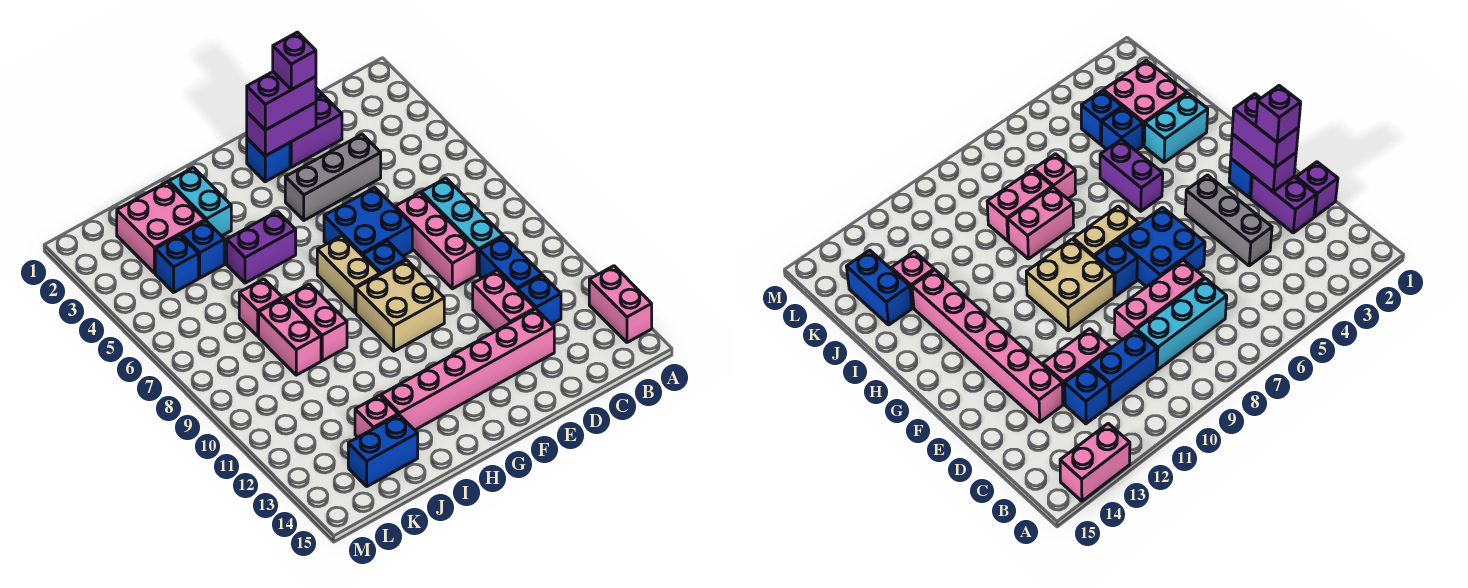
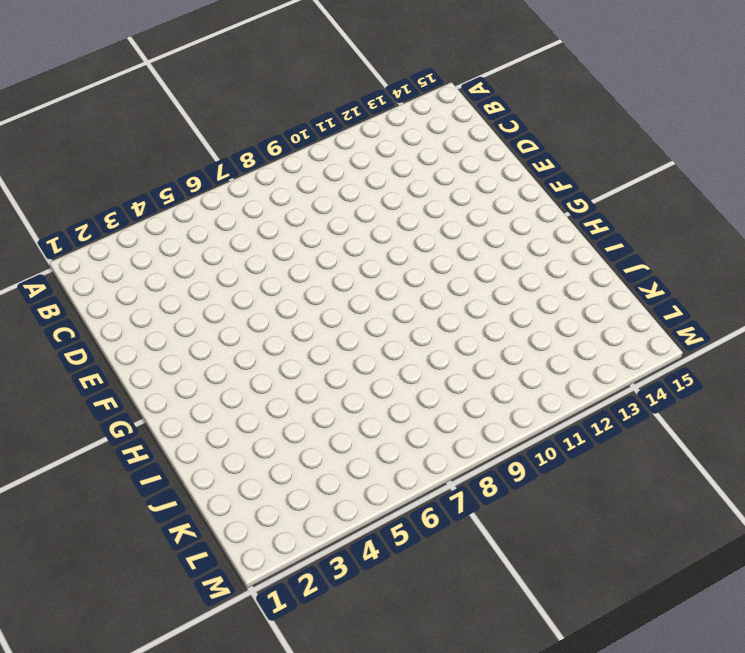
none -> pink 1x2 brick [589,266,652,342]
none -> cyan 1x3 brick [421,178,503,274]
none -> blue 1x2 brick [479,236,542,290]

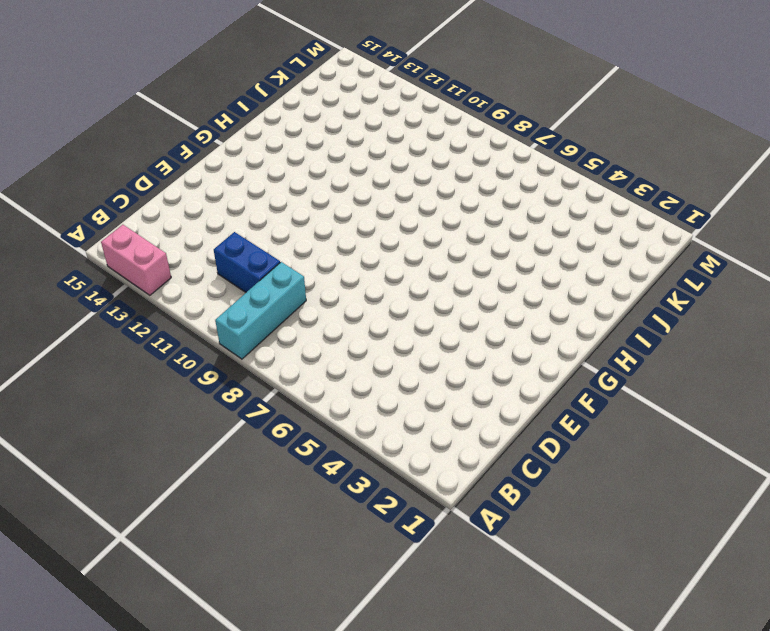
cyan 1x3 brick [215,262,306,359] -> cyan 1x3 brick turned to [421,178,503,274]
none -> blue 1x1 brick [518,275,561,324]
none -> purple 1x1 brick [1296,162,1338,217]
none -> purple 1x2 brick [290,96,342,167]

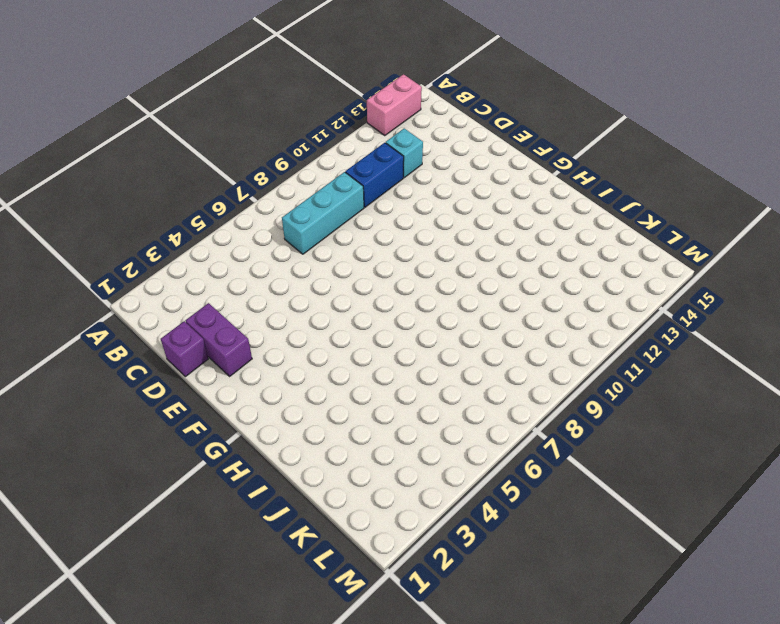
cyan 1x1 brick [386,128,423,178] -> blue 1x1 brick [518,275,561,324]
none -> grey 1x3 brick [285,134,381,220]
none -> pink 1x3 brick [395,193,477,289]
none -> pink 1x2 brick [473,270,535,331]

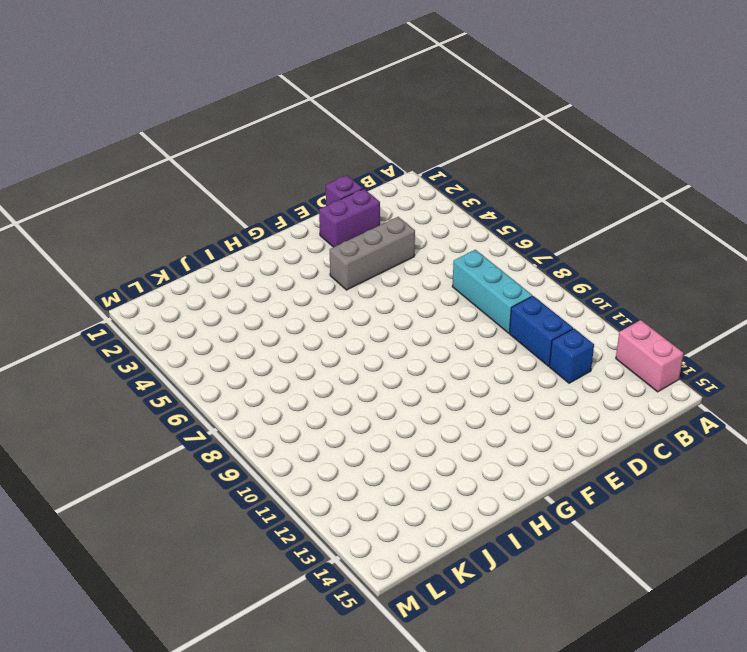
none -> pink 1x3 brick [395,193,477,289]
none -> pink 1x2 brick [473,270,535,331]
none -> pink 1x6 brick [381,309,554,430]

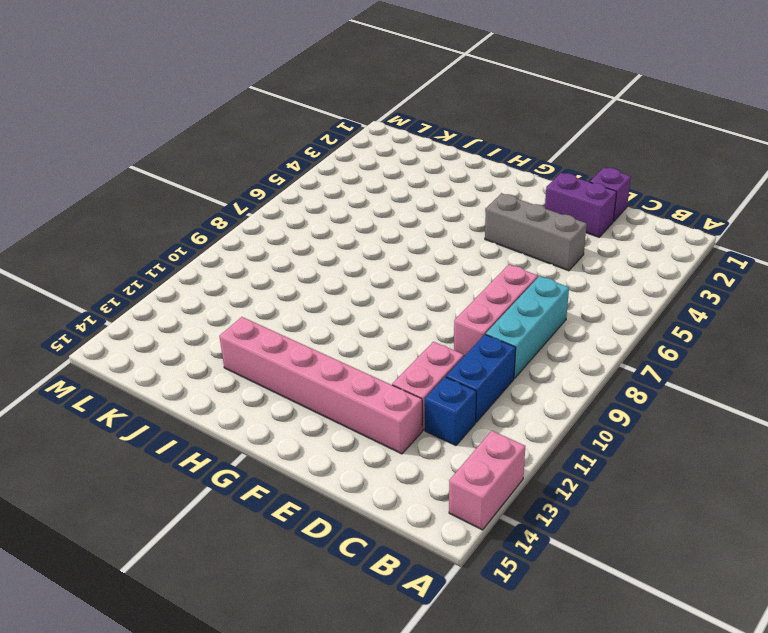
none -> blue 2x2 brick [324,188,412,256]
none -> blue 1x1 brick [247,138,290,182]
none -> blue 1x1 brick [363,241,406,274]

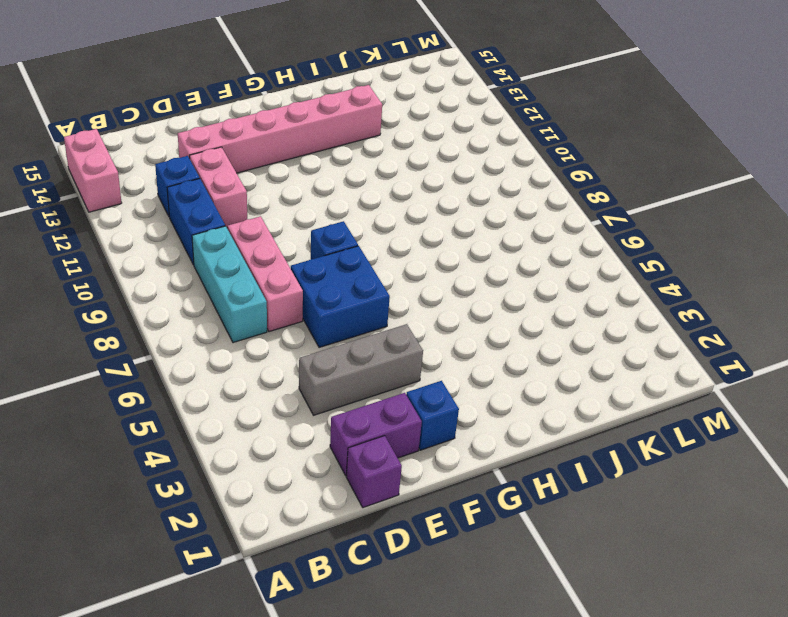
none -> tan 2x2 brick [356,260,444,351]
none -> tan 1x2 brick [317,236,380,312]
none -> purple 1x2 brick [227,211,296,283]

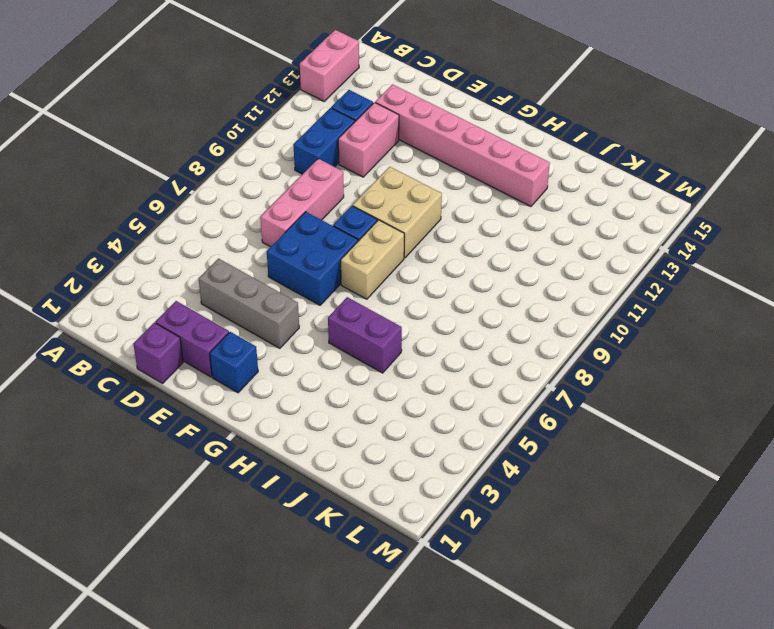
none -> cyan 1x3 brick [421,178,503,274]
none -> cyan 1x2 brick [169,168,231,236]
none -> pink 1x2 brick [285,284,347,361]

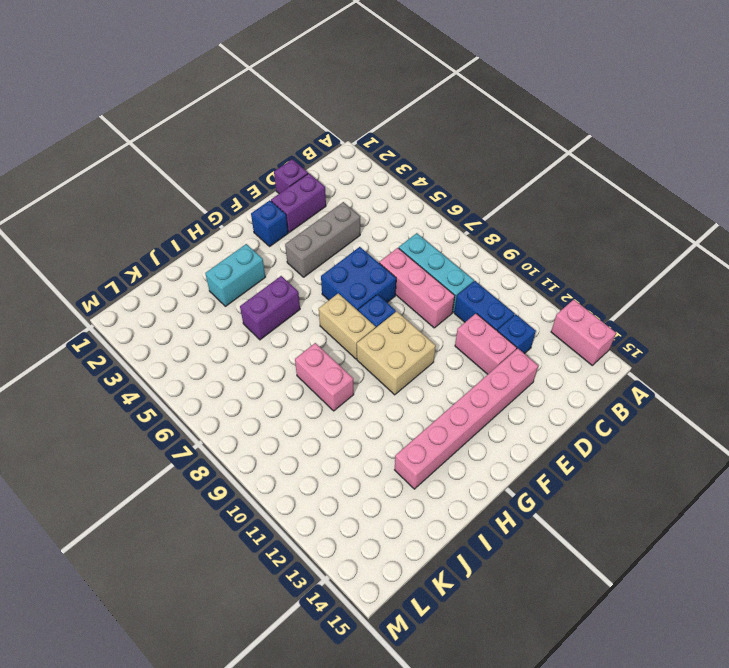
cyan 1x2 brick [205,244,265,306] -> cyan 1x2 brick turned to [169,168,231,236]
none -> pink 2x2 brick [117,182,205,273]
none -> blue 1x1 brick [181,221,224,278]
none -> pink 1x1 brick [239,279,282,336]

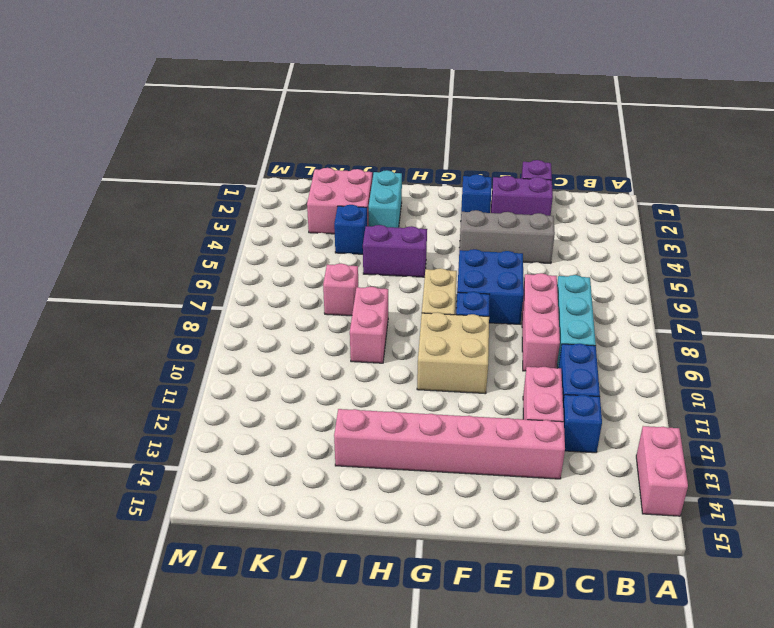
none -> pink 1x2 brick [259,298,321,375]
none -> pink 1x1 brick [355,395,398,437]
none -> blue 1x2 brick [348,415,418,486]

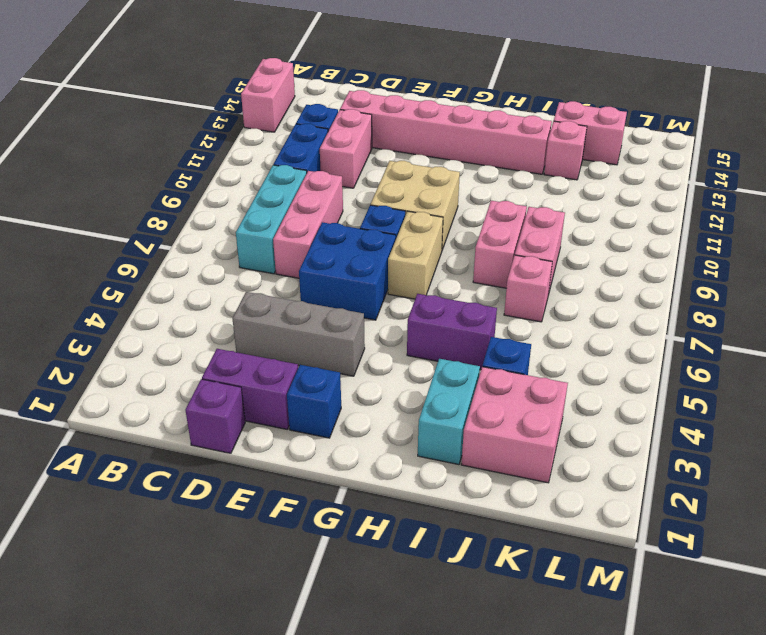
pink 1x2 brick [554,101,627,165] -> blue 1x2 brick [348,415,418,486]
none -> blue 1x1 brick [155,235,198,292]
none -> purple 1x2 brick [247,102,316,156]
none -> purple 1x2 brick [247,72,316,130]

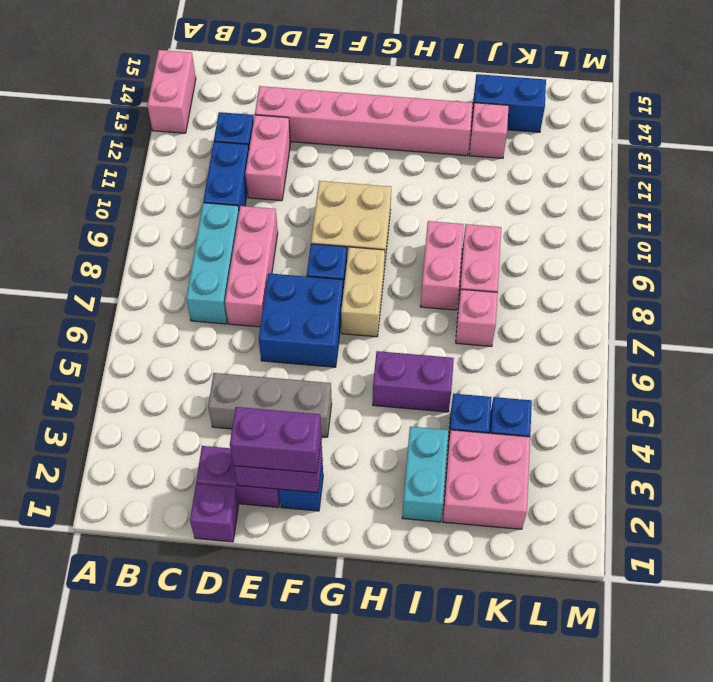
none -> purple 1x1 brick [273,32,316,90]

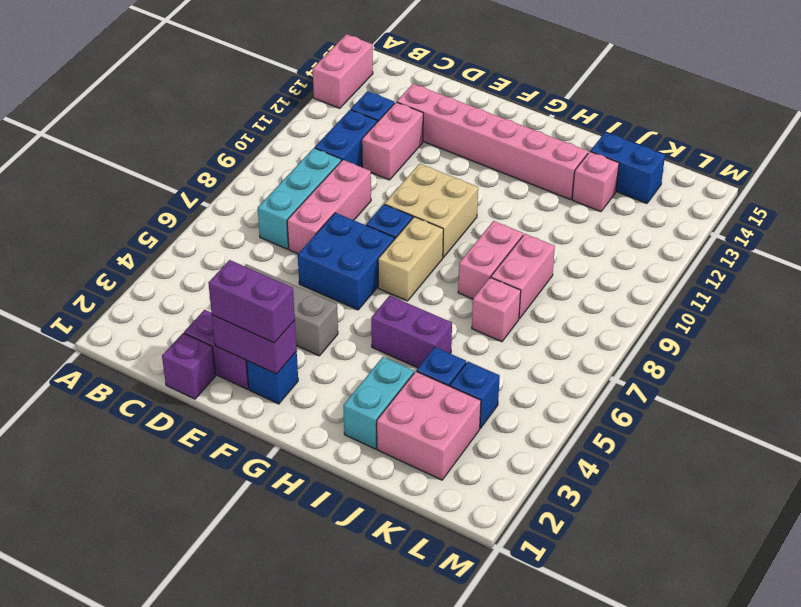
none -> purple 1x1 brick [273,32,316,90]

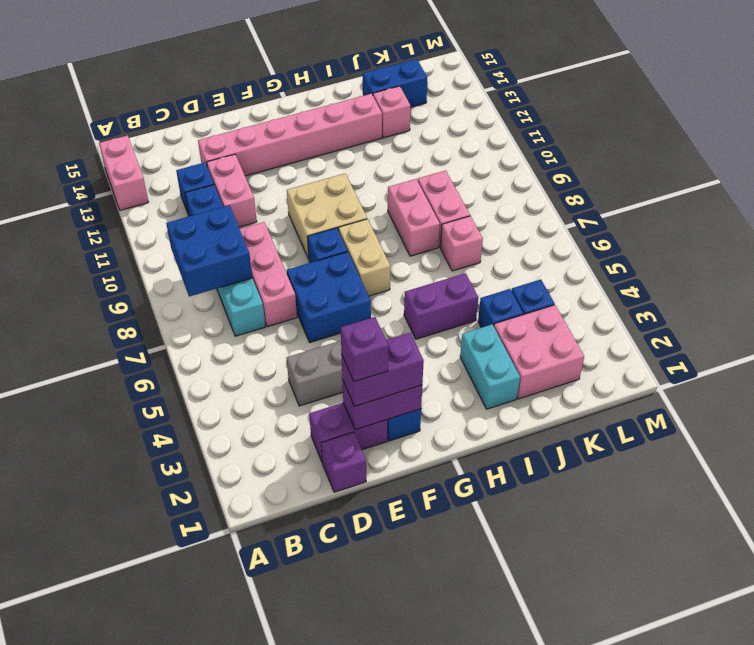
blue 2x2 brick [166,205,252,297] -> none

